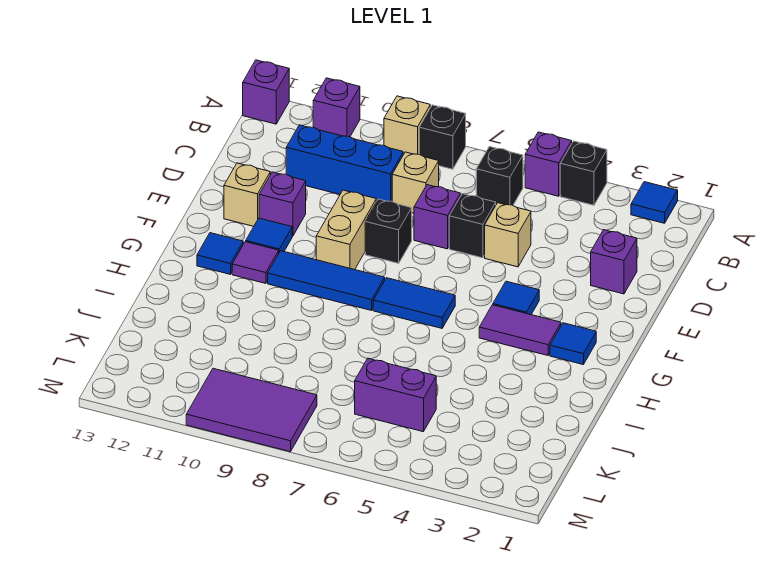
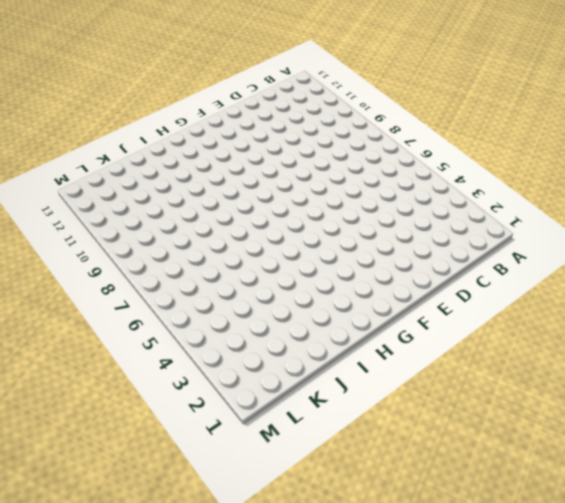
none -> blue 1x1 tile [631,182,678,223]
none -> black 1x1 brick [560,141,607,205]
none -> purple 1x1 brick [525,132,572,196]

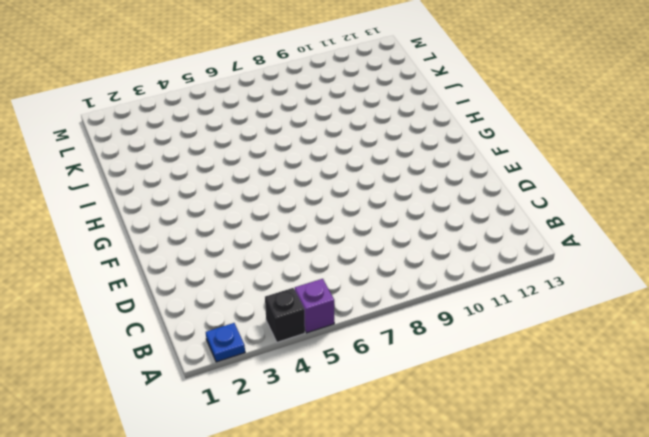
blue 1x1 plate [206,323,245,362] -> blue 1x1 tile [631,182,678,223]
none -> black 1x1 brick [419,105,466,169]
none -> tan 1x1 brick [384,96,430,155]
none -> purple 1x1 brick [313,78,360,137]

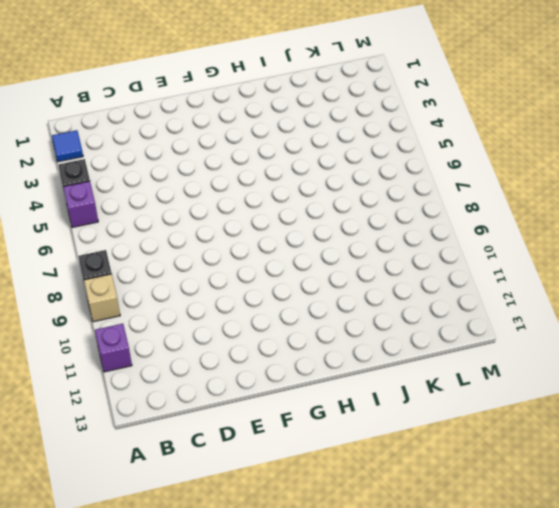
none -> purple 1x1 brick [243,60,289,124]
none -> black 1x1 brick [476,147,523,205]
none -> tan 1x1 brick [392,152,439,213]

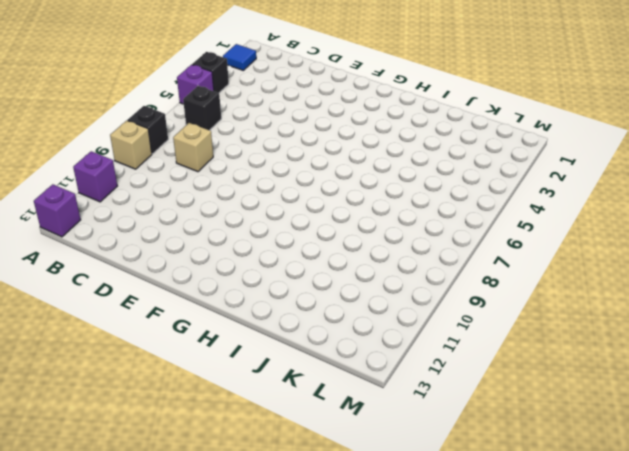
none -> blue 1x3 brick [286,125,403,202]
none -> purple 1x1 brick [591,230,637,294]
none -> tan 1x1 brick [485,203,531,267]

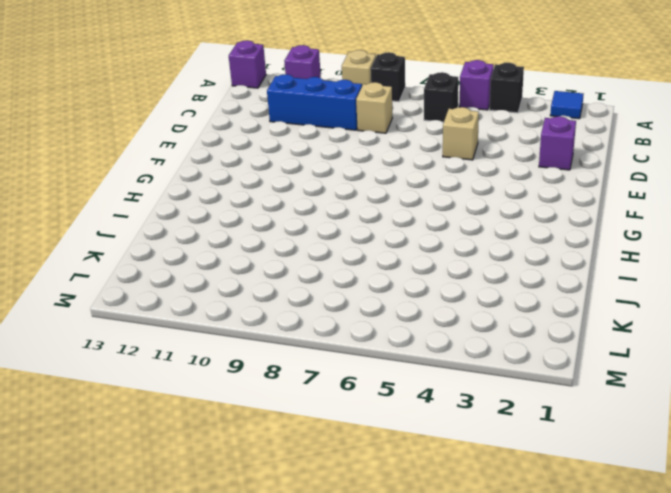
none -> black 1x1 brick [449,194,496,258]
none -> purple 1x1 brick [414,185,460,249]
none -> black 1x1 brick [365,199,412,263]

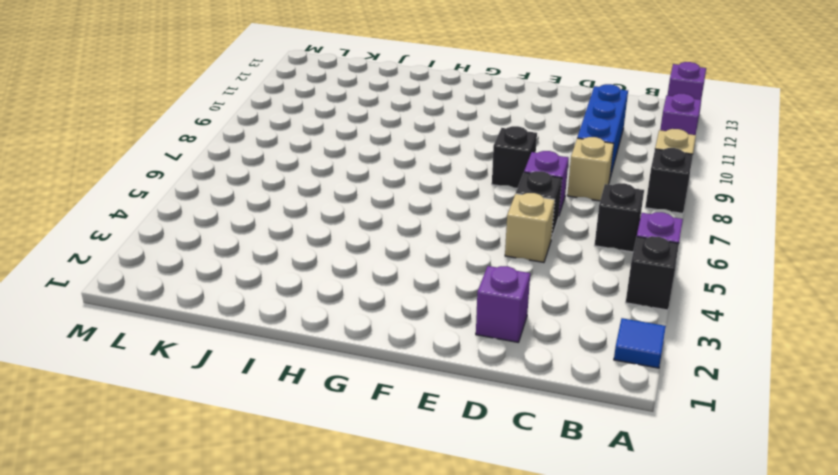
none -> tan 1x2 brick [316,190,376,270]
none -> purple 1x1 brick [259,172,306,236]
none -> tan 1x1 brick [224,163,270,226]

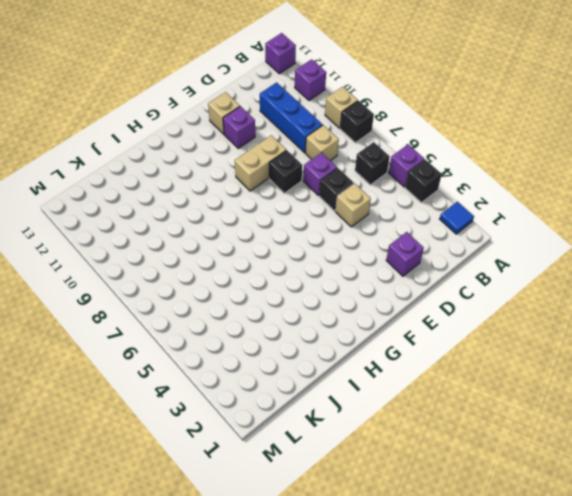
none -> blue 1x1 tile [493,281,539,315]
none -> blue 1x1 tile [246,218,292,252]
none -> blue 1x1 tile [550,323,596,365]

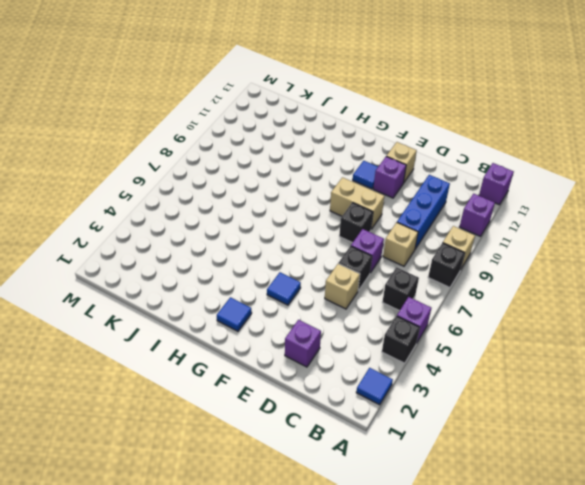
none -> purple 1x2 tile [479,305,561,355]
none -> blue 1x2 tile [373,278,455,328]
none -> blue 1x3 tile [268,251,385,310]

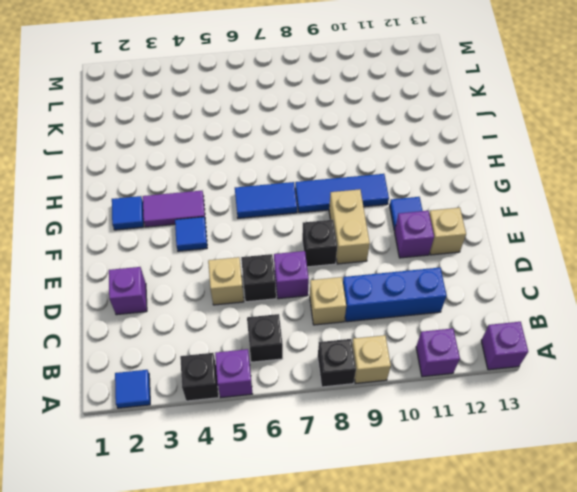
none -> purple 1x1 tile [232,242,279,283]
none -> blue 1x1 tile [197,233,243,274]
none -> purple 1x2 brick [355,358,436,432]

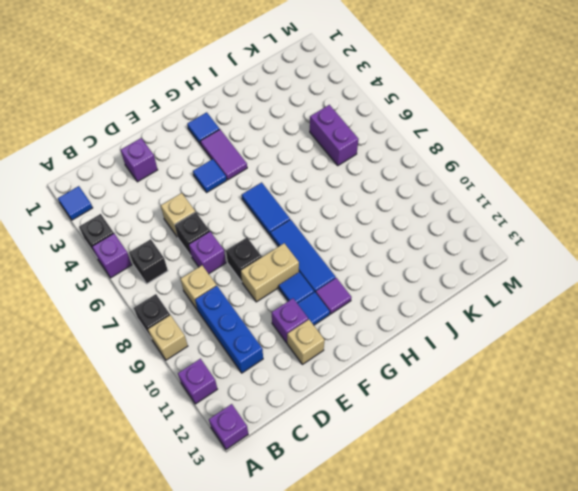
blue 1x1 tile [279,272,314,303] -> blue 1x1 tile moved to [197,233,243,274]
none -> purple 2x3 tile [186,368,317,452]

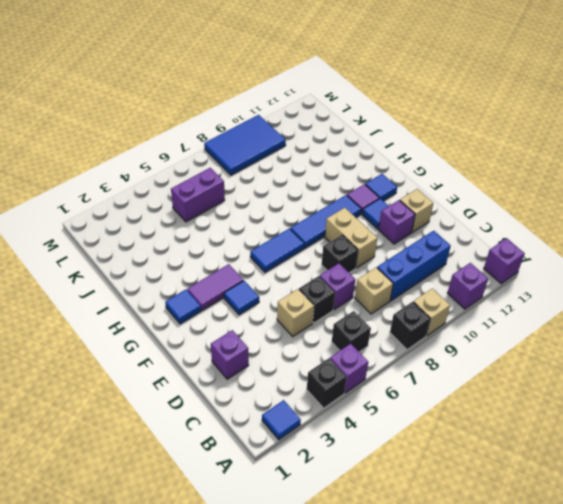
blue 2x3 tile [204,115,286,175] -> purple 2x3 tile [186,368,317,452]

